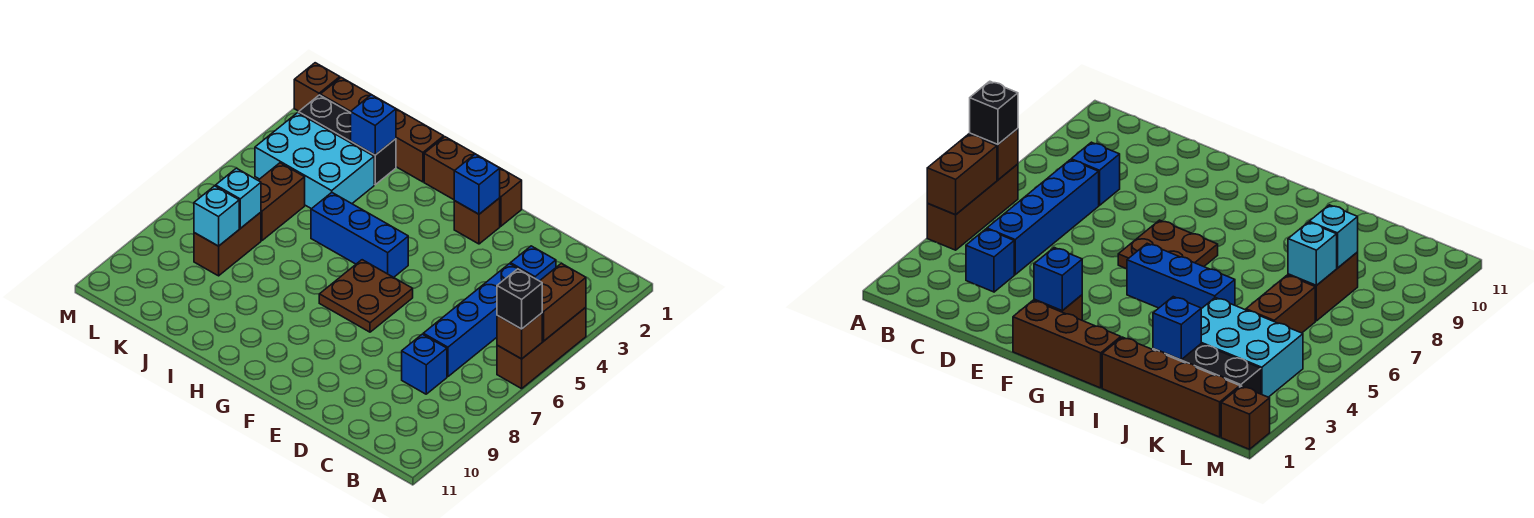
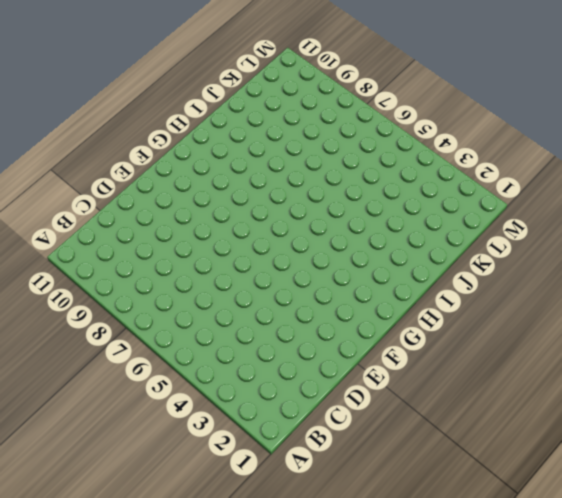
none -> brown 1x3 brick [497,307,586,389]
none -> blue 1x1 brick [510,246,556,281]
none -> blue 1x4 brick [423,264,534,377]

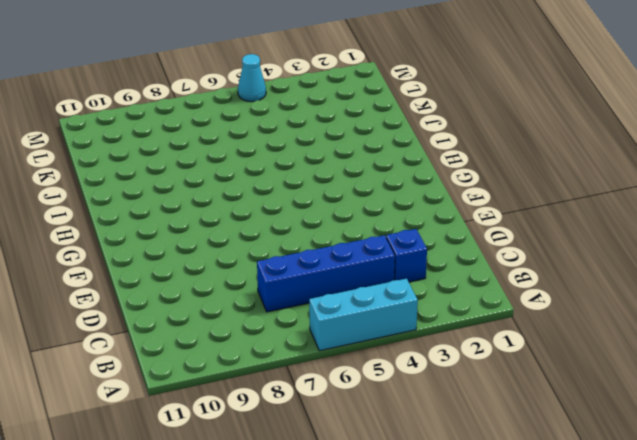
cyan 1x3 brick [309,279,418,351] -> brown 1x3 brick [497,307,586,389]
cyan 1x1 cone [238,54,266,102] -> none
none -> blue 1x1 brick [402,334,447,394]
none -> brown 1x3 brick [424,137,522,226]
none -> brown 1x1 brick [454,198,500,244]

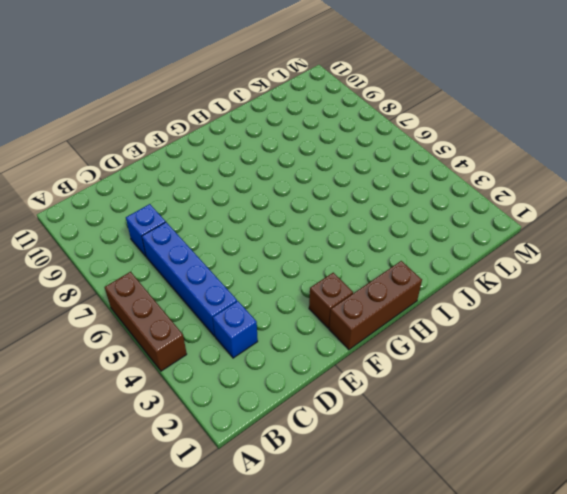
none -> brown 2x2 plate [319,260,413,332]
none -> blue 1x3 brick [311,193,408,277]
none -> brown 1x4 brick [320,78,444,182]

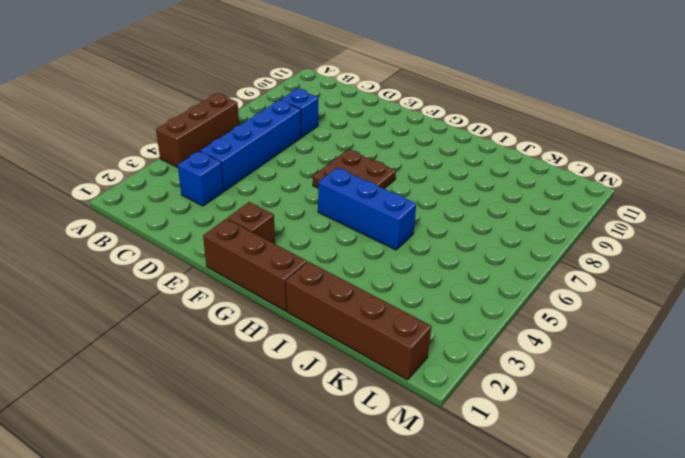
none -> black 1x3 brick [299,95,396,185]
none -> cyan 2x3 brick [255,113,374,209]
none -> brown 1x2 brick [258,163,305,240]

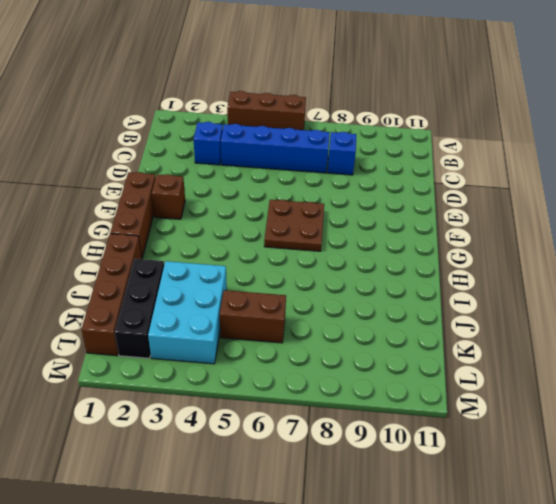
none -> blue 1x3 brick [311,193,408,277]
none -> brown 1x2 brick [194,212,261,276]
none -> brown 1x1 brick [294,63,340,111]

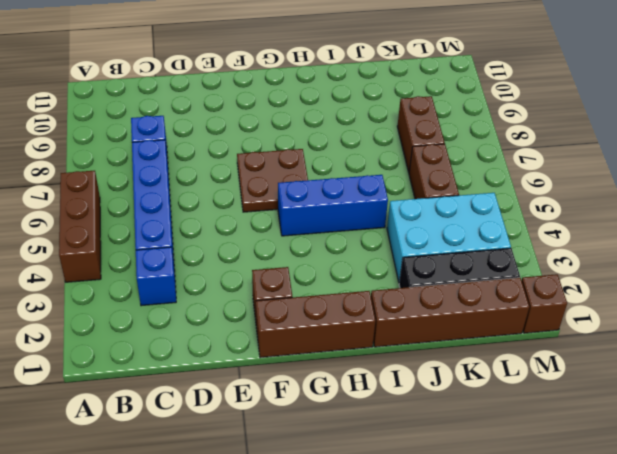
none -> brown 1x2 brick [540,263,586,341]
none -> brown 1x1 brick [497,313,542,359]
none -> blue 1x1 brick [454,154,500,214]

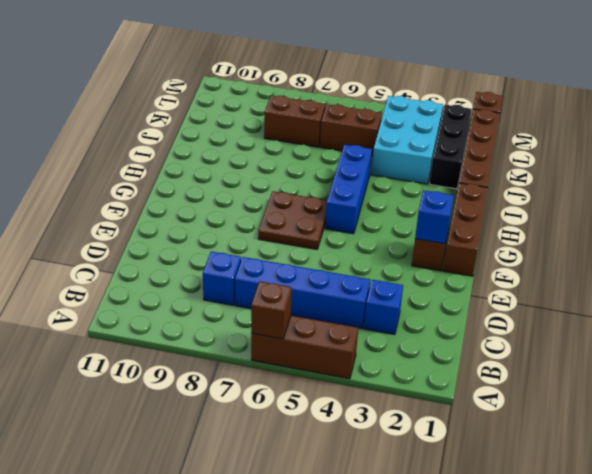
none -> brown 1x2 brick [540,263,586,341]
none -> blue 1x1 brick [351,95,396,155]
none -> cyan 1x1 brick [216,168,261,228]

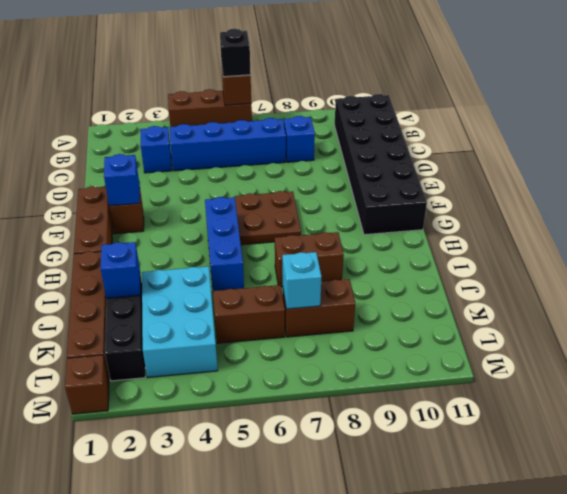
black 2x6 brick [334,94,427,235] -> none
brown 1x2 brick [275,232,344,287] -> brown 1x2 brick moved to [540,263,586,341]
none -> cyan 1x1 brick [194,186,239,246]

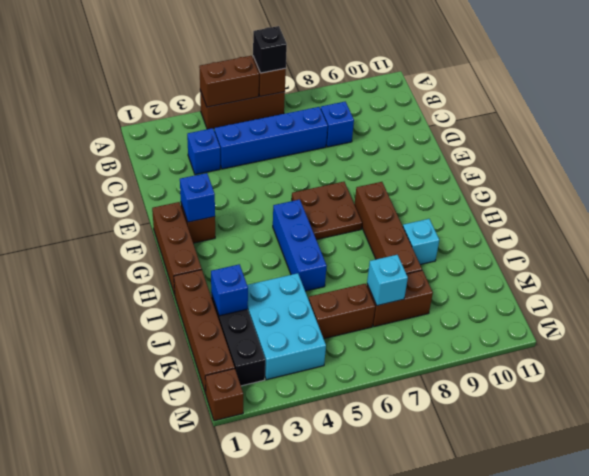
brown 1x4 brick [354,182,422,274] -> none
cyan 1x1 brick [403,219,439,265] -> cyan 1x1 brick moved to [194,186,239,246]

